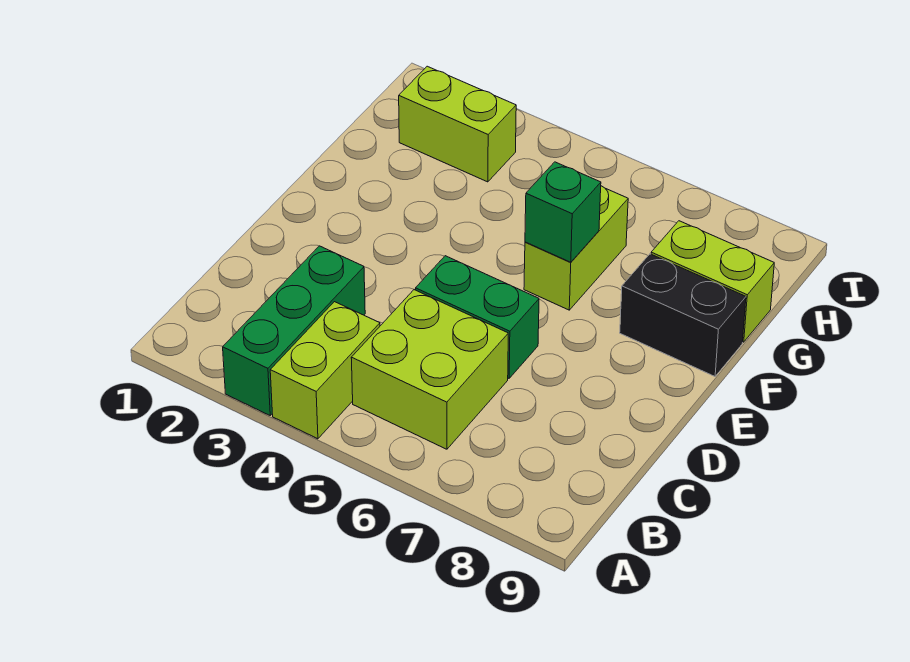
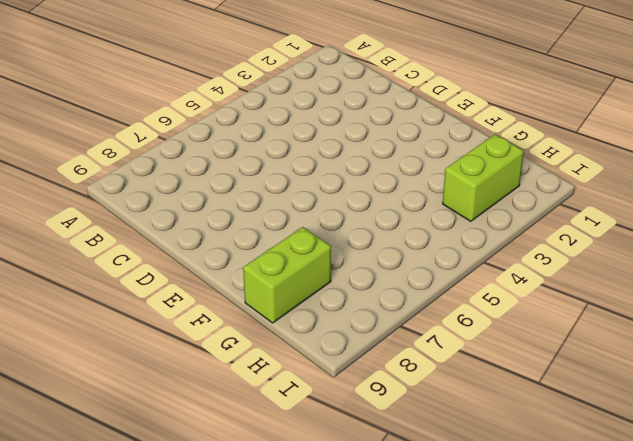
none -> green 1x3 brick [223,246,365,415]
none -> lime 1x2 brick [270,302,380,439]

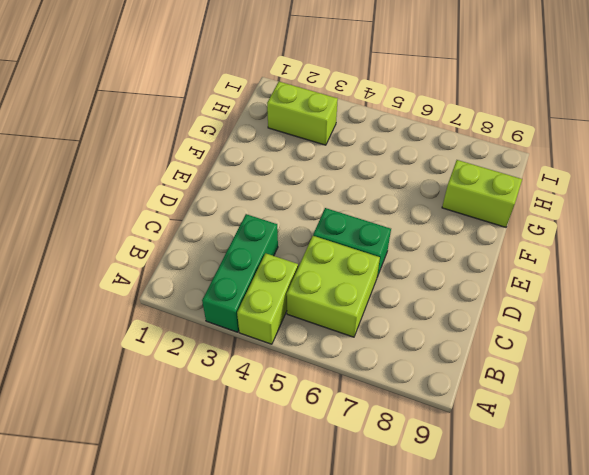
none -> lime 1x2 brick [524,186,628,310]
none -> black 1x2 brick [620,254,746,376]

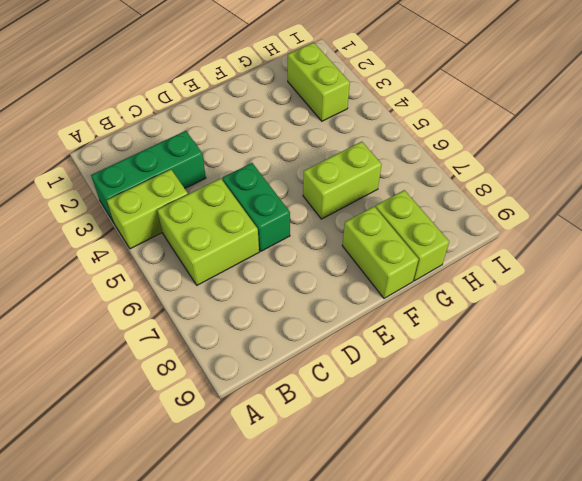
lime 1x2 brick [342,206,419,298] -> black 1x2 brick [620,254,746,376]
none -> green 1x1 brick [525,162,601,262]

